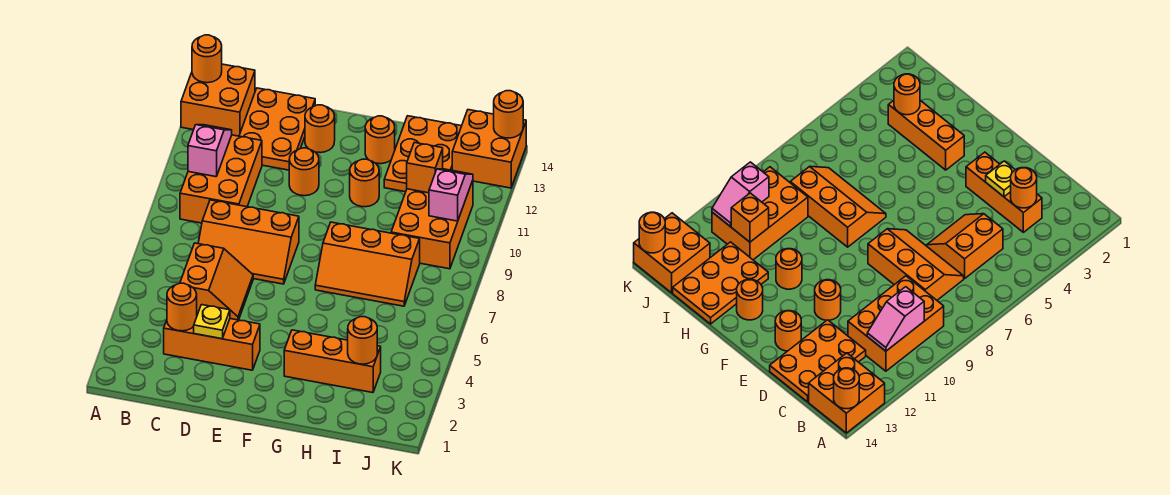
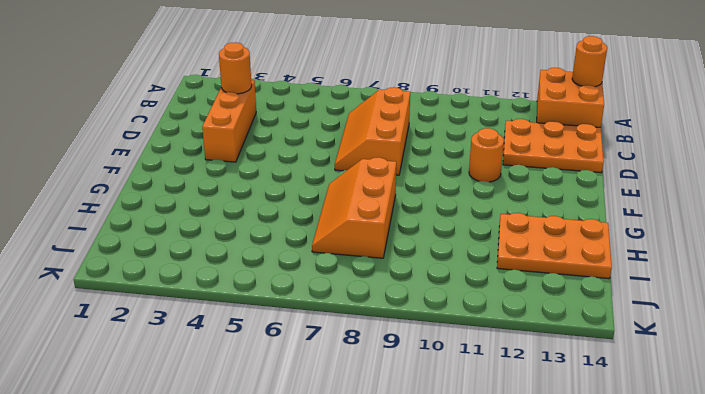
none -> orange 2x3 brick [180,135,262,223]
none -> orange 2x2 slope [180,243,253,320]
none -> orange 1x1 round brick [305,105,335,153]

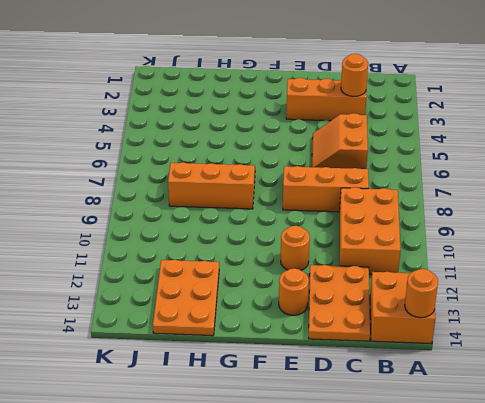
none -> orange 1x3 brick [284,330,381,393]
none -> orange 1x1 round brick [350,159,379,207]
none -> orange 1x1 round brick [365,116,395,164]

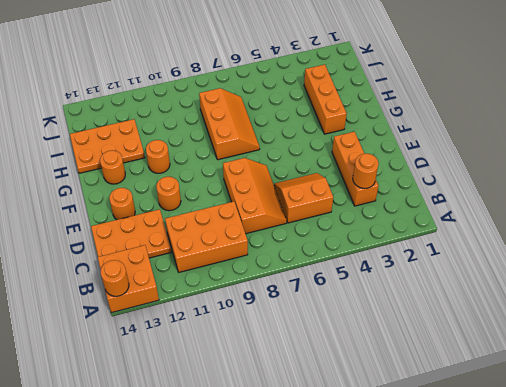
none -> orange 2x3 brick [391,180,473,269]
none -> orange 2x2 brick [452,110,526,188]
none -> pink 1x2 slope [188,125,232,177]

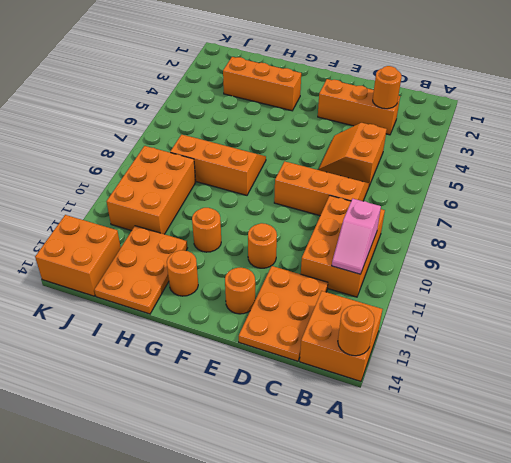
none -> yellow 1x1 plate [194,305,230,339]
none -> orange 1x1 round brick [348,317,377,364]
none -> orange 1x1 brick [407,142,443,193]

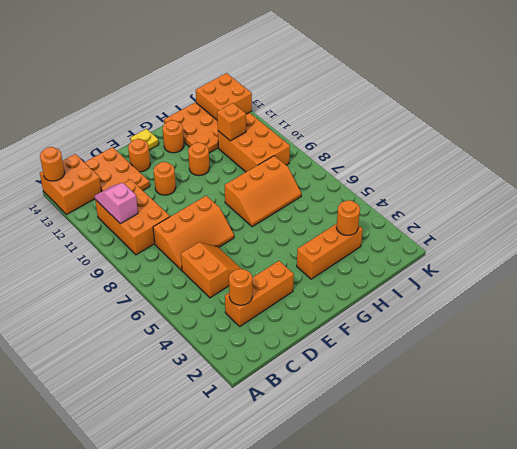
yellow 1x1 plate [131,129,159,150] -> yellow 1x1 plate moved to [194,305,230,339]
none -> pink 1x2 slope [429,169,473,221]
none -> orange 1x1 round brick [494,91,523,138]

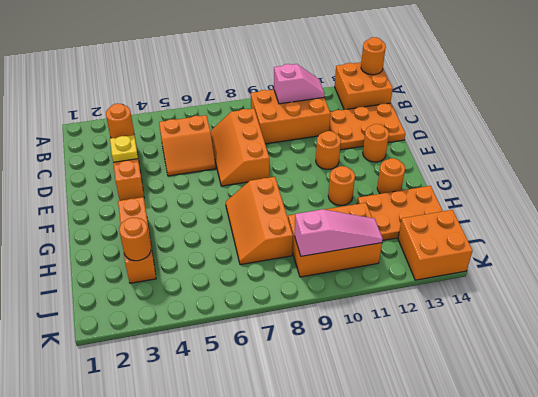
pink 1x3 slope [295,209,383,256] -> pink 1x2 slope [429,169,473,221]
none -> orange 1x1 brick [407,142,443,193]
none -> orange 1x1 round brick [494,91,523,138]

